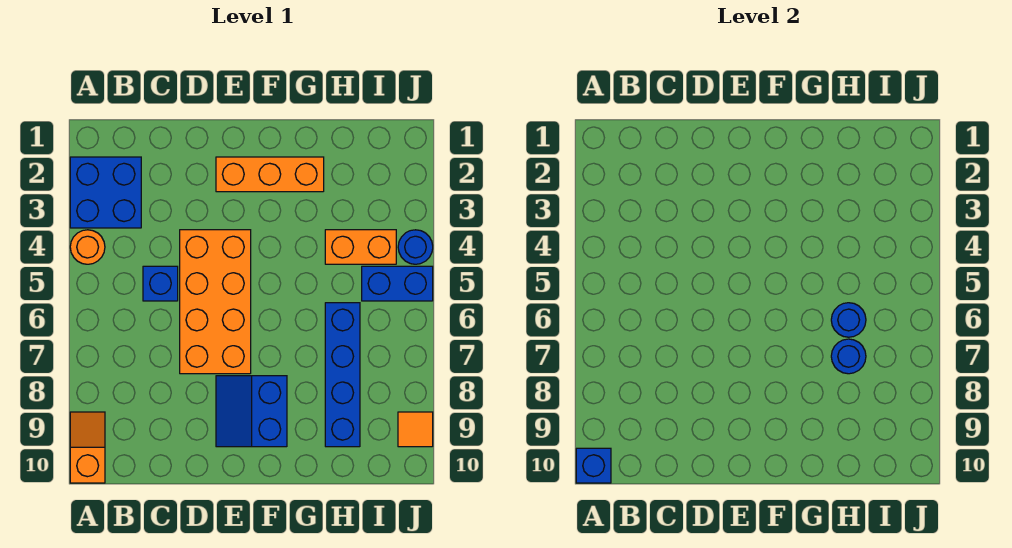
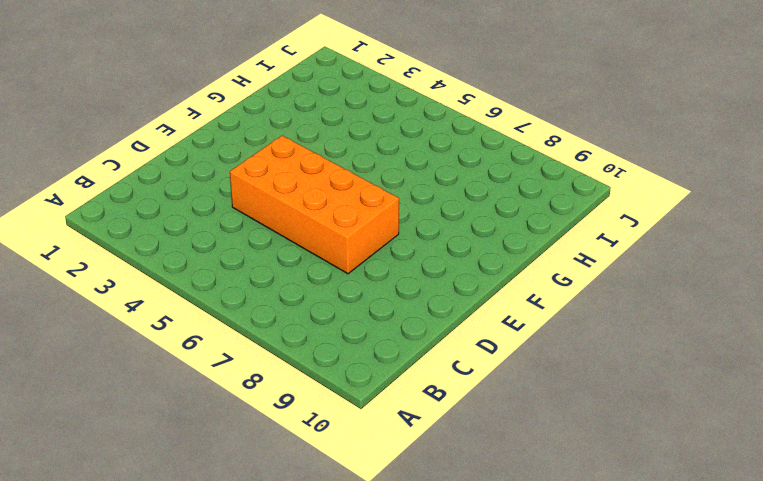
none -> blue 2x2 brick [70,157,141,228]
none -> orange 1x1 round brick [70,230,105,264]
none -> orange 1x2 slope [70,412,105,483]

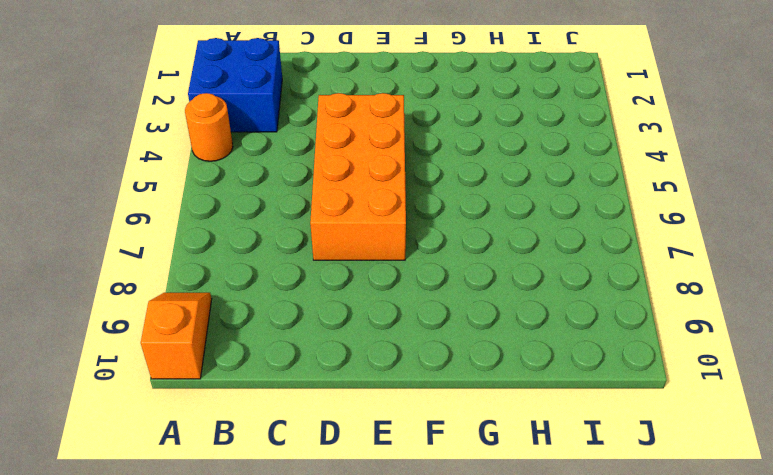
none -> blue 1x1 brick [143,266,178,301]
none -> orange 1x3 brick [216,157,324,192]
none -> blue 2x2 slope [216,376,287,447]

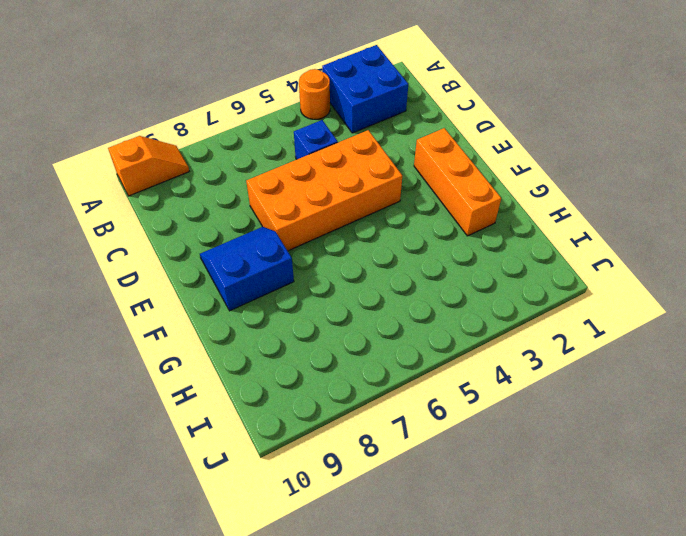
none -> orange 1x2 brick [325,230,396,264]
none -> blue 1x4 brick [325,303,360,447]
none -> blue 1x2 brick [362,266,433,301]

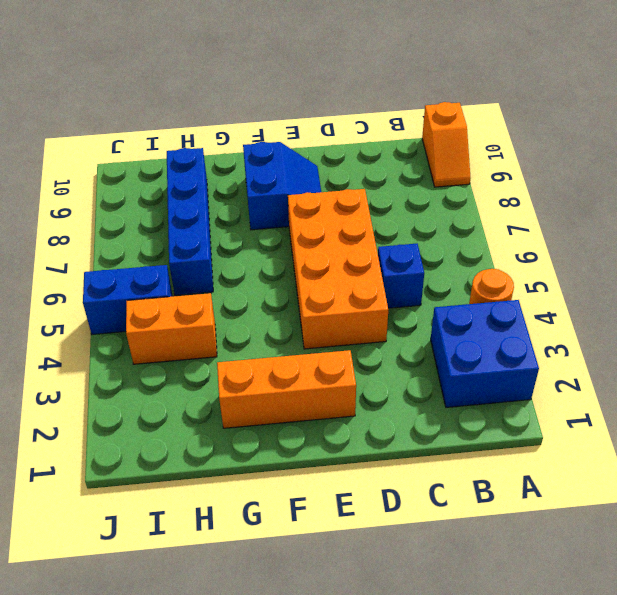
none -> blue 1x1 round brick [398,230,433,264]
none -> orange 1x1 tile [398,412,433,447]
none -> blue 1x1 brick [576,448,611,483]

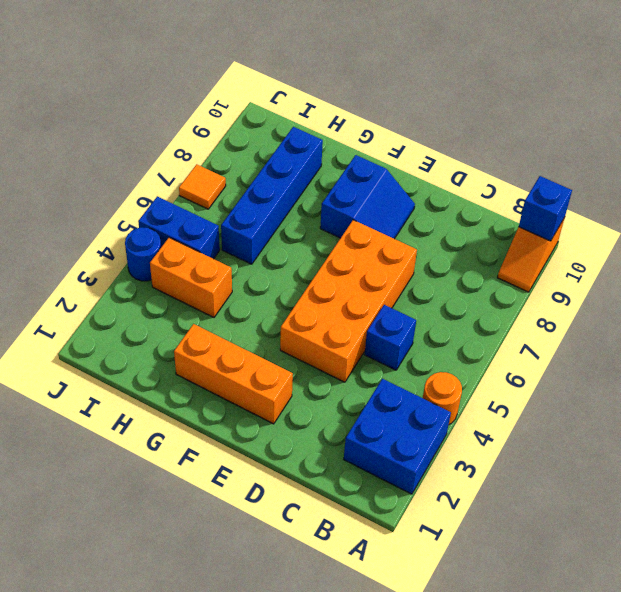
orange 1x1 tile [179,164,226,209] -> orange 1x1 tile moved to [398,412,433,447]
none -> blue 1x1 round brick [831,303,866,337]
none -> blue 1x1 round brick [831,339,866,374]

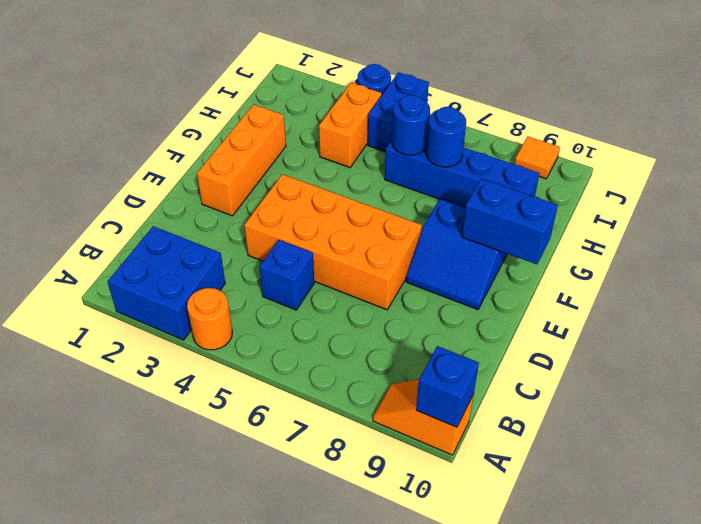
blue 1x2 brick [462,179,558,264] -> none

